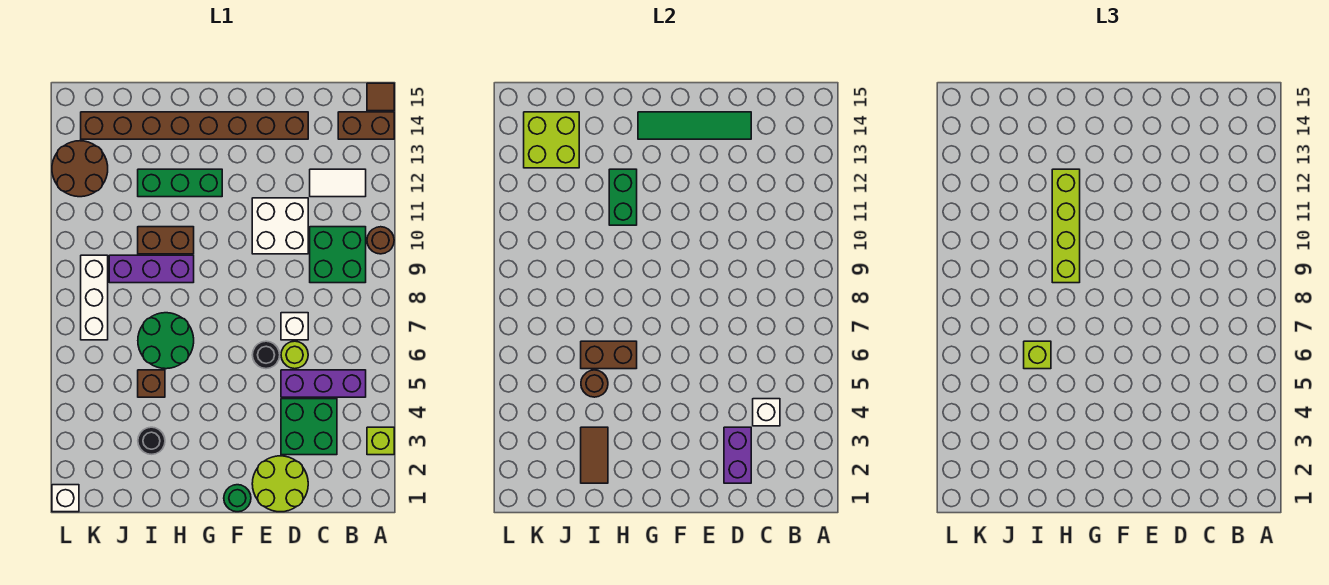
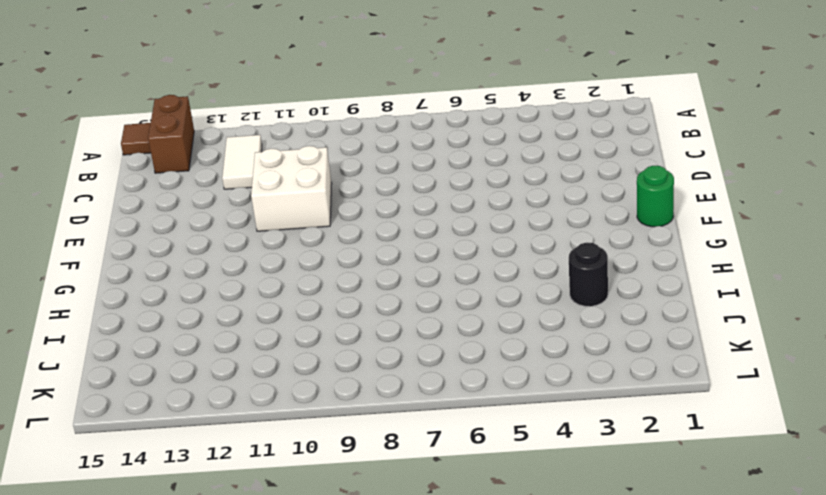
none -> lime 1x1 brick [367,427,394,455]
none -> brown 1x1 round brick [367,227,394,254]
none -> purple 1x3 brick [281,370,366,397]
none -> green 2x2 brick [310,227,366,283]

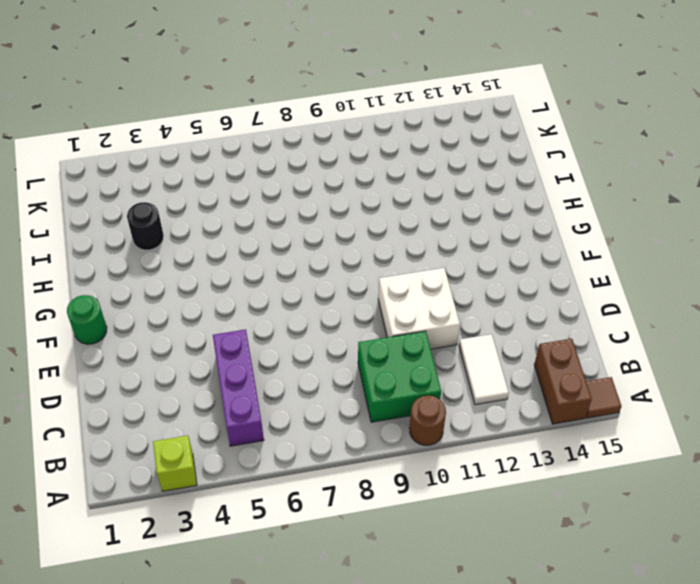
none -> green 2x2 brick [281,399,337,455]
none -> lime 2x2 round brick [252,456,308,512]
none -> lime 1x1 round brick [281,341,308,369]
none -> white 1x1 brick [281,313,308,340]

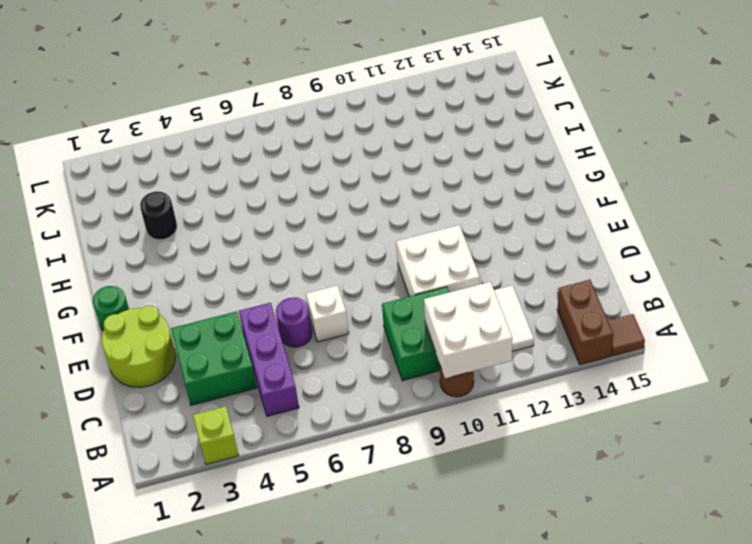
white 2x2 brick [424,282,512,378] -> none
purple 1x1 round brick [276,297,312,347] -> lime 1x1 round brick [281,341,308,369]
none -> brown 1x8 brick [81,112,308,139]
none -> black 1x1 round brick [252,341,280,369]
none -> green 1x3 brick [138,169,222,197]
none -> green 2x2 round brick [138,313,194,369]

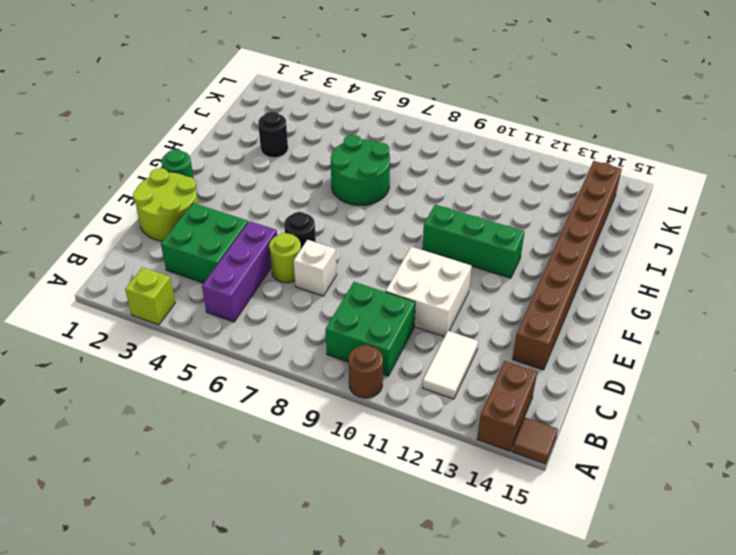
green 1x3 brick [422,205,525,278] -> green 1x3 brick turned to [138,169,222,197]
none -> purple 1x3 brick [109,255,194,283]
none -> brown 1x2 brick [138,227,194,254]
none -> brown 1x1 brick [138,370,165,397]
none -> white 1x3 brick [81,255,108,340]

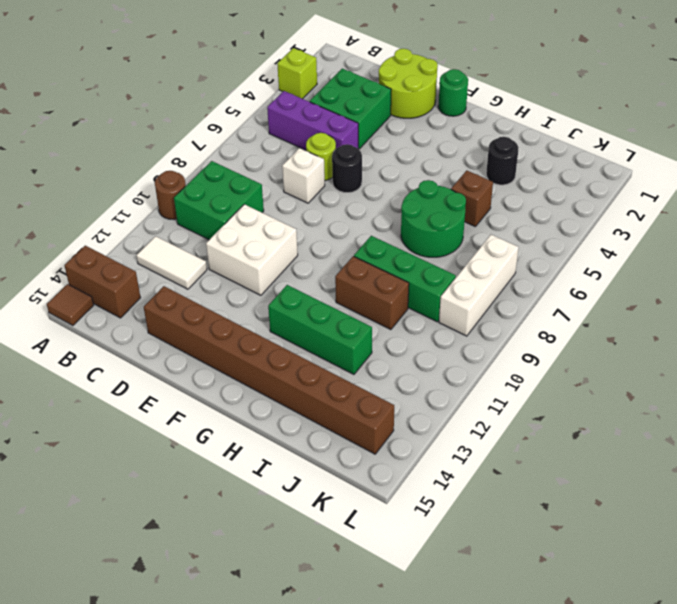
green 1x3 brick [354,236,456,322] -> purple 1x3 brick [109,255,194,283]
none -> brown 2x2 round brick [52,141,108,197]
none -> white 1x1 brick [52,485,79,512]
none -> white 1x1 brick [753,399,780,426]
none -> purple 1x2 brick [724,427,751,483]

